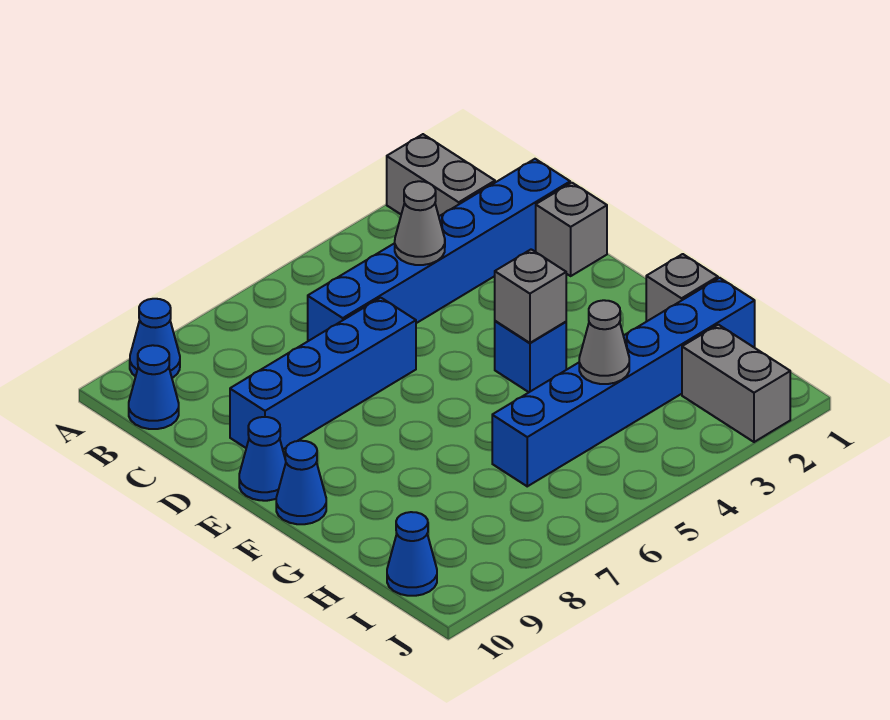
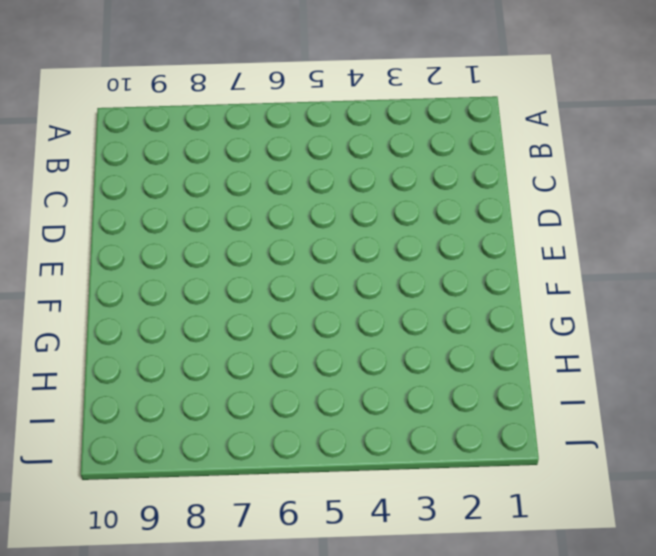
none -> grey 1x2 brick [387,134,495,216]
none -> blue 1x1 cone [130,299,180,378]
none -> blue 1x1 cone [129,345,179,429]

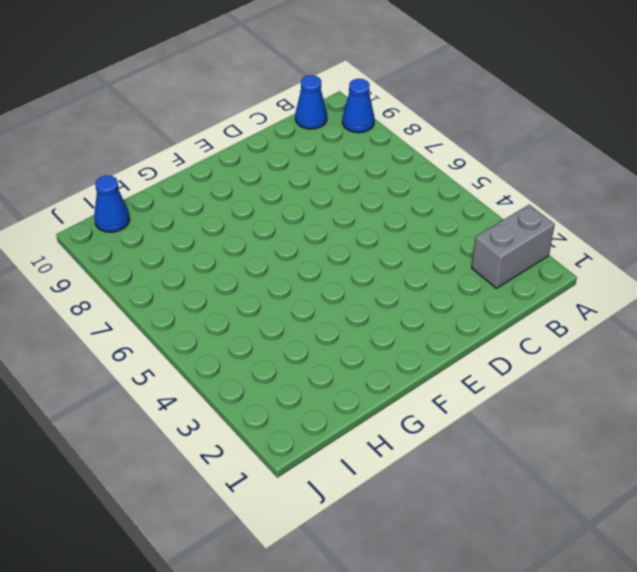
none -> blue 1x6 brick [308,159,570,341]
none -> grey 1x1 brick [536,183,607,276]
none -> blue 1x4 brick [230,298,416,449]

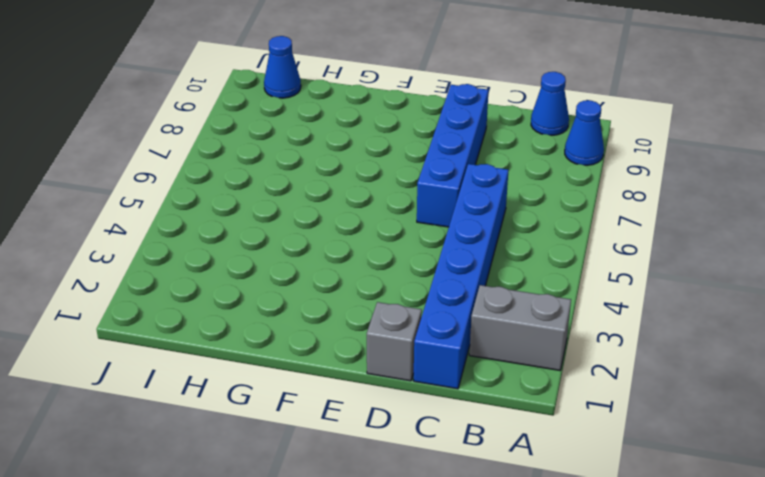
none -> blue 1x1 cone [239,417,286,501]
none -> blue 1x1 brick [495,321,566,392]
none -> blue 1x1 cone [276,441,326,524]

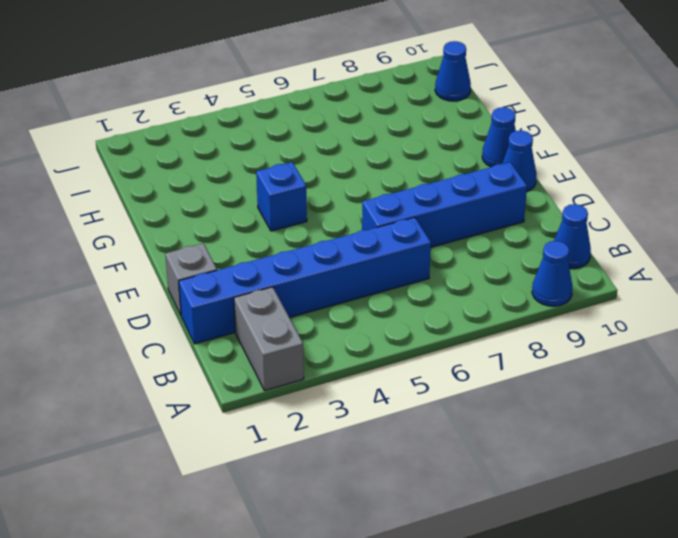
none -> grey 1x1 brick [646,254,718,322]
none -> blue 1x6 brick [492,278,755,486]
none -> grey 1x2 brick [682,325,790,442]

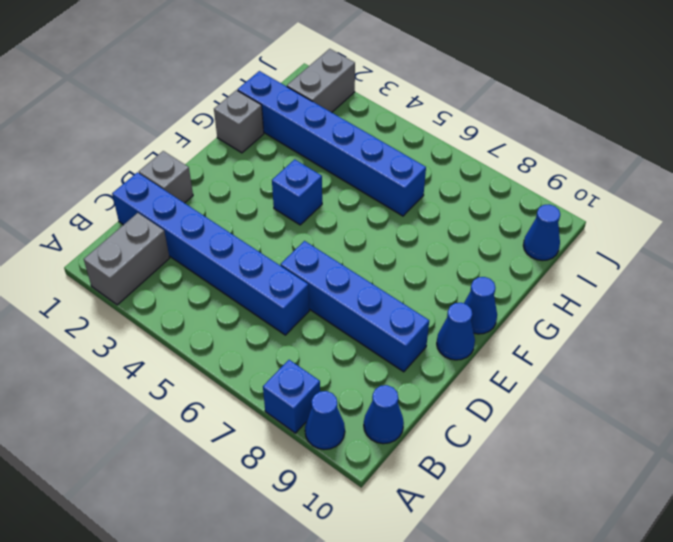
blue 1x1 brick [263,360,320,433] -> none
none -> grey 1x1 cone [395,181,445,265]
none -> grey 1x1 brick [495,249,566,343]
none -> grey 1x1 cone [579,300,629,384]

